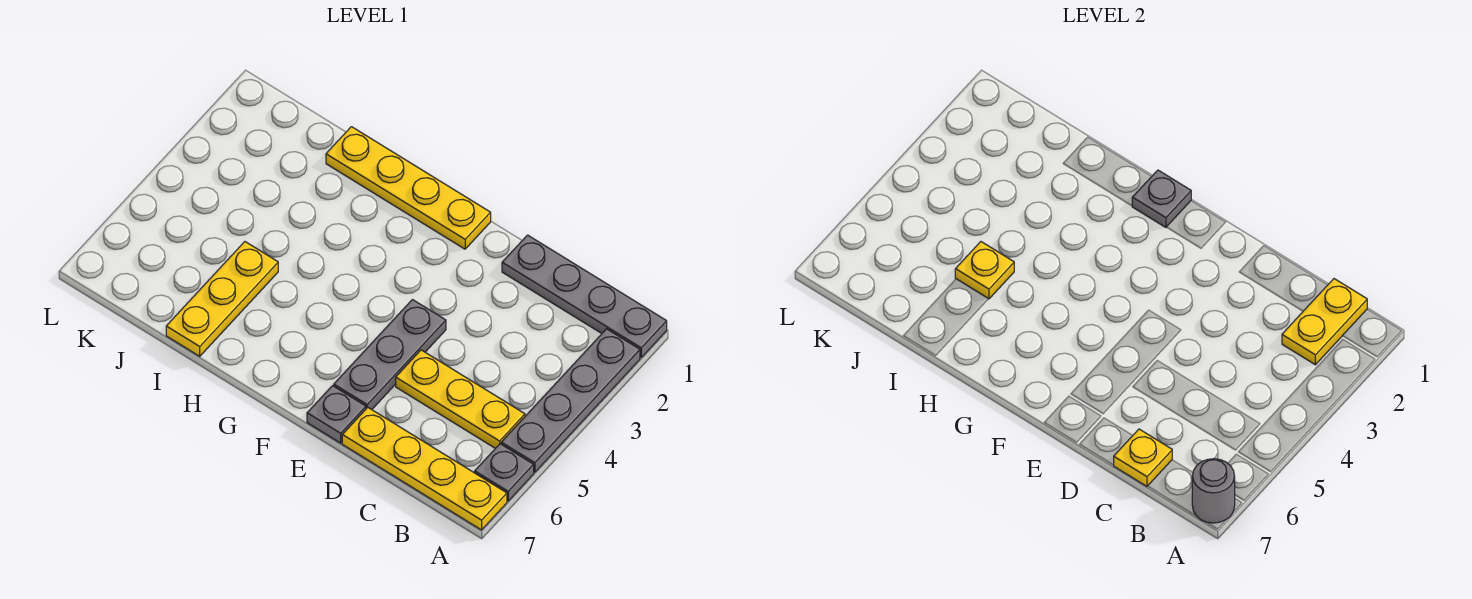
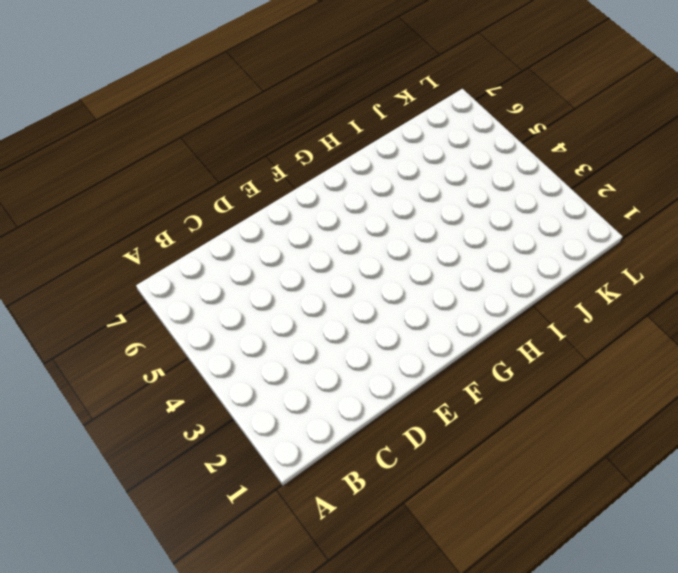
none -> grey 1x4 plate [502,235,667,358]
none -> grey 1x4 plate [501,329,640,473]
none -> grey 1x1 plate [475,444,534,501]

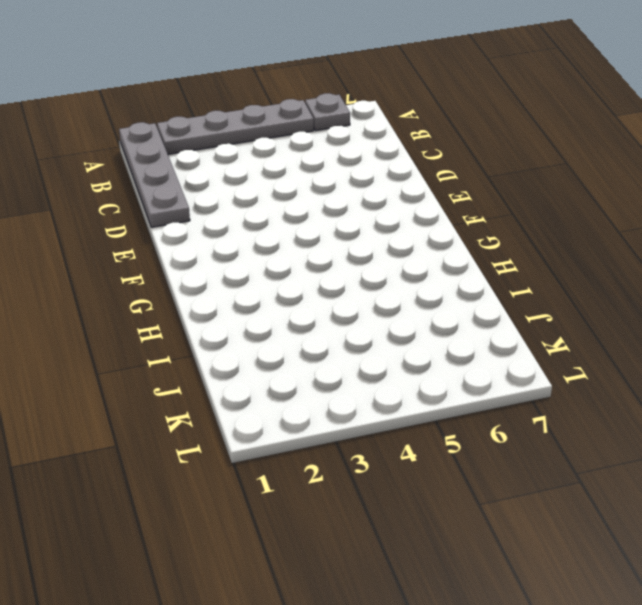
none -> yellow 1x4 plate [342,407,507,530]
none -> yellow 1x3 plate [396,350,525,448]
none -> grey 1x3 plate [334,300,446,410]

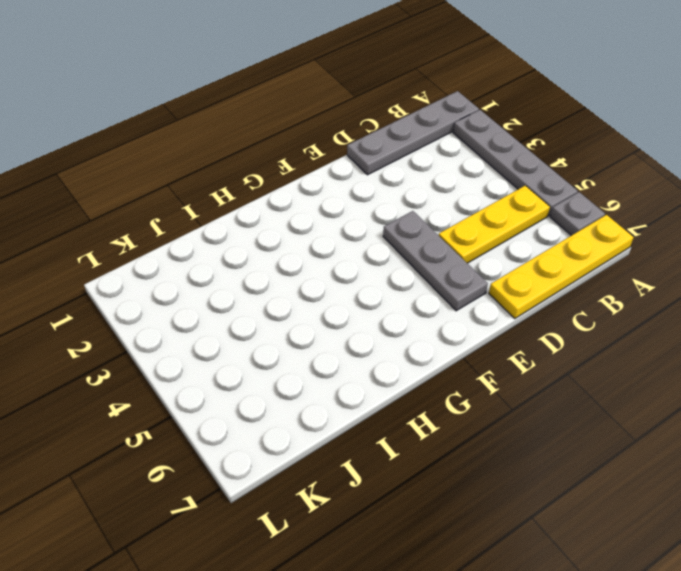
none -> grey 1x1 plate [307,386,366,443]
none -> yellow 1x4 plate [326,127,491,249]
none -> yellow 1x3 plate [166,242,278,356]

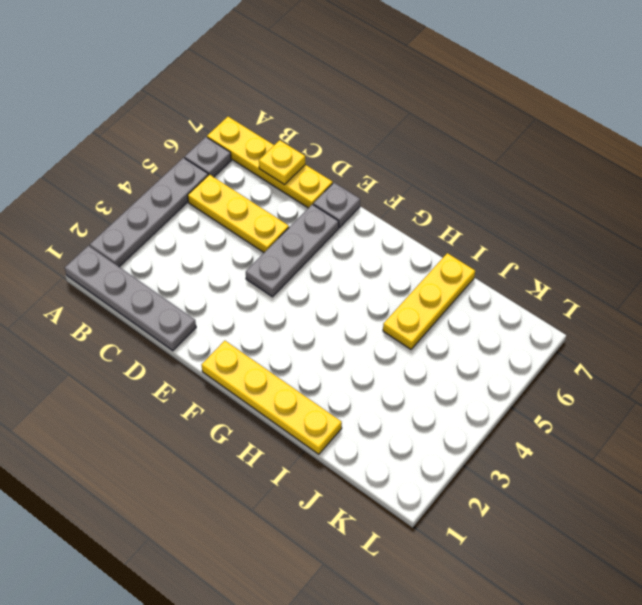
none -> grey 1x1 round brick [1192,459,1235,523]
none -> yellow 1x2 plate [1282,279,1367,365]
none -> grey 1x1 plate [1132,170,1191,227]

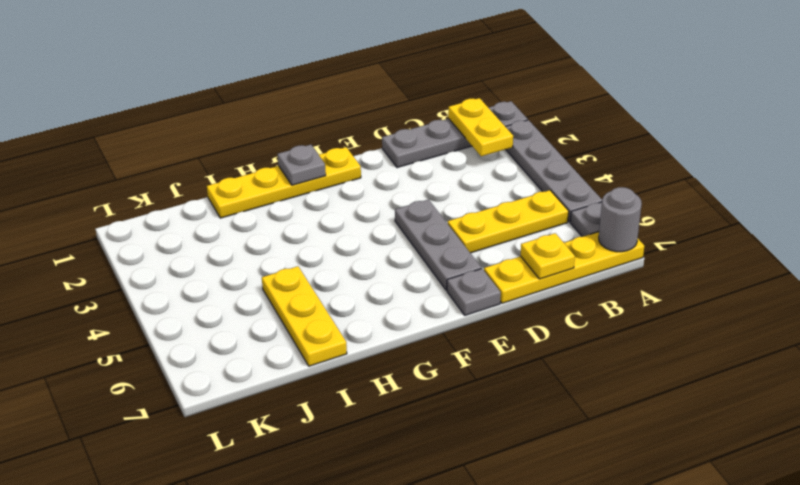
none -> yellow 1x1 plate [955,242,1014,299]

